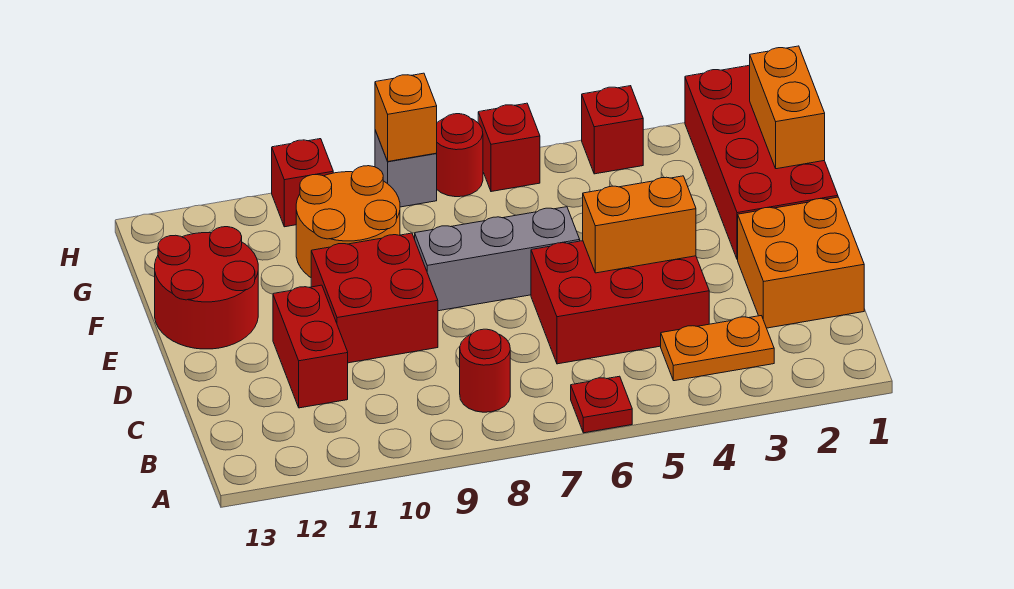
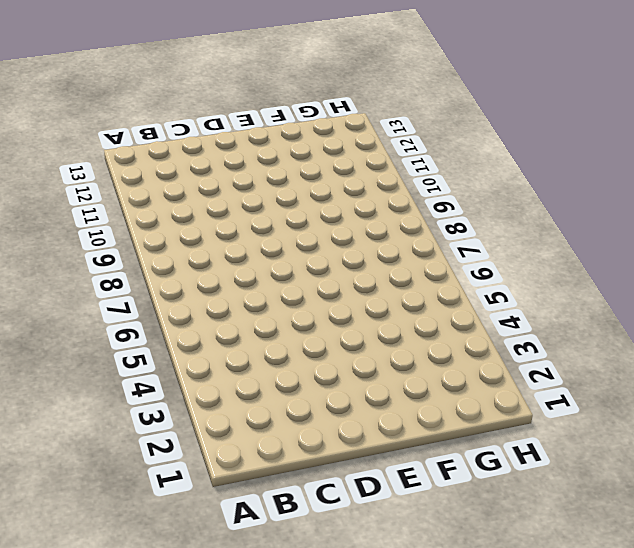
none -> red 1x1 plate [571,376,632,433]
none -> orange 1x2 plate [661,316,774,381]
none -> red 1x1 round brick [460,329,510,412]

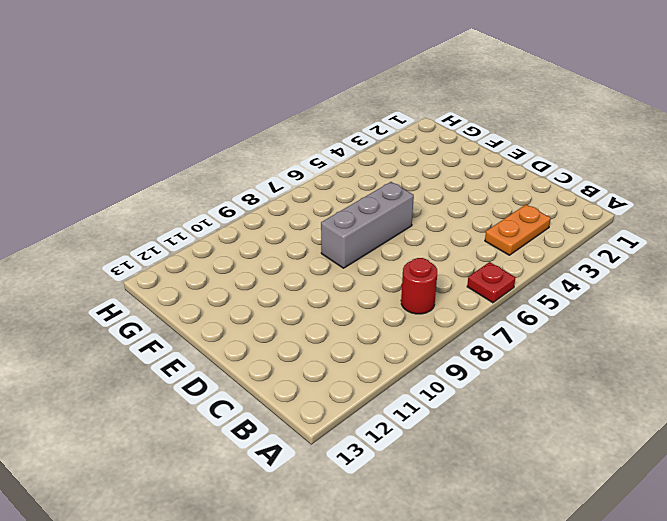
none -> orange 2x2 brick [738,197,864,328]
none -> red 2x3 brick [531,241,709,364]
none -> red 1x2 brick [273,285,348,408]

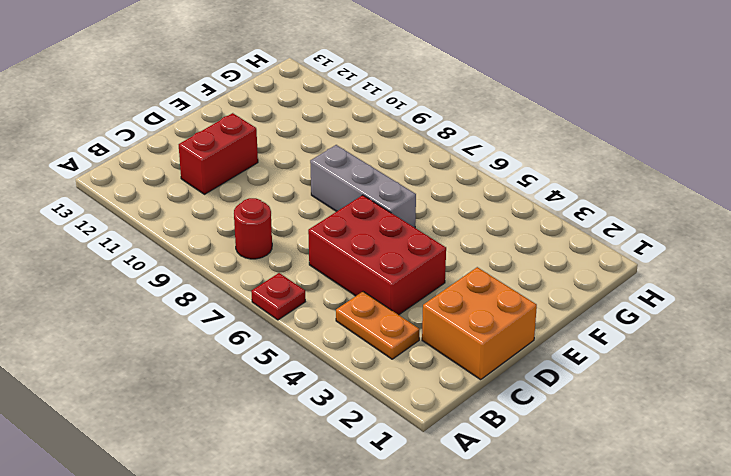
none -> red 2x2 brick [311,233,438,363]
none -> red 2x4 brick [685,65,838,260]
none -> red 2x2 round brick [155,227,258,349]

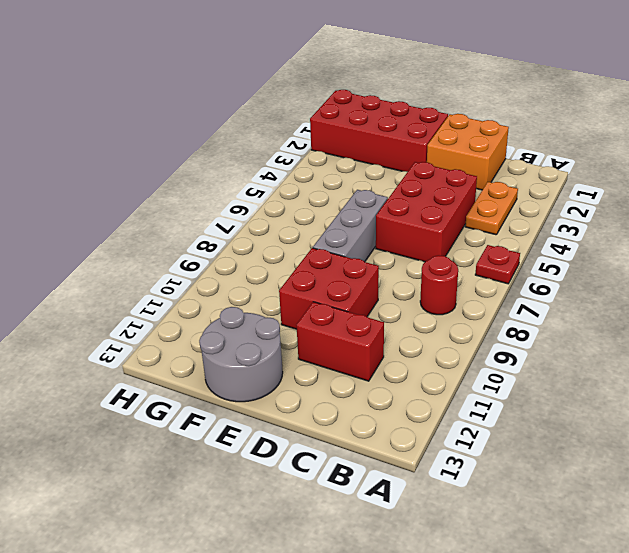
grey 2x2 round brick [199,307,283,402] -> red 2x2 round brick [155,227,258,349]
none -> orange 2x2 round brick [296,166,400,277]
none -> red 1x1 brick [582,86,643,174]
none -> red 1x1 brick [478,103,540,192]

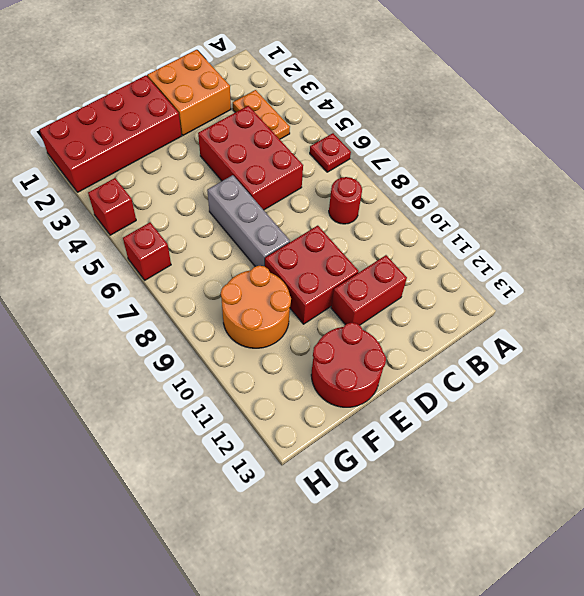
none -> red 1x1 round brick [436,114,483,197]
none -> grey 1x1 brick [375,130,437,207]
none -> red 1x1 brick [272,139,333,227]

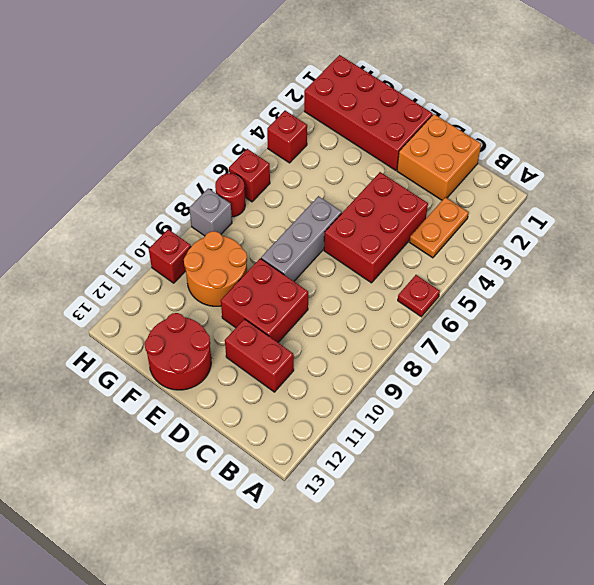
none -> red 1x1 round brick [460,329,510,412]
none -> orange 1x2 brick [583,176,696,273]
none -> orange 1x2 brick [750,46,825,169]

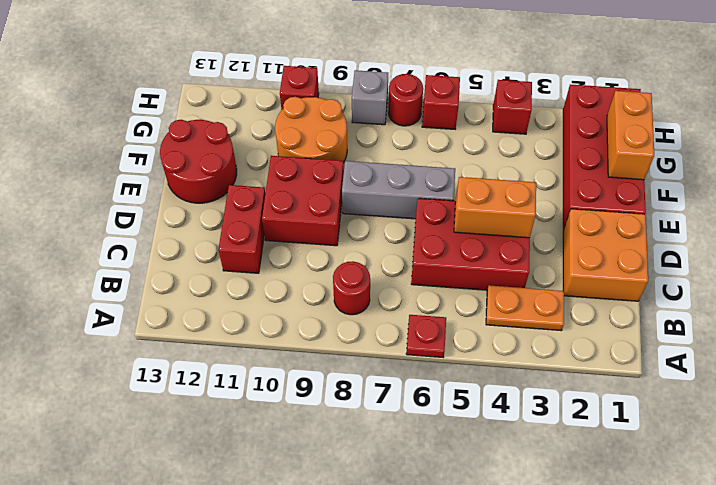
none -> orange 1x1 brick [375,73,437,161]

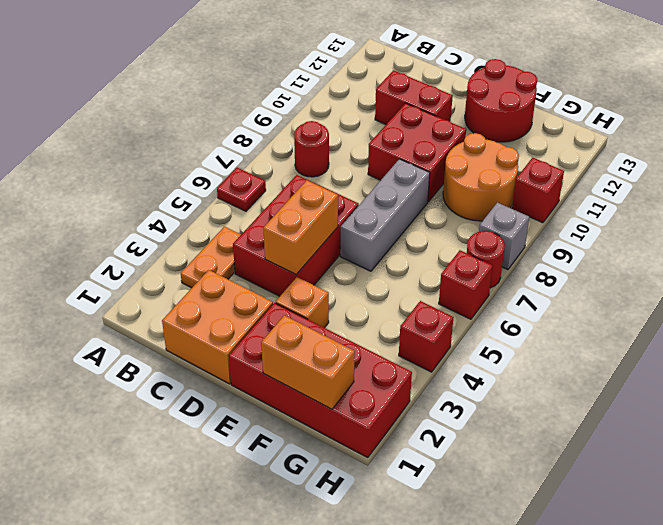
orange 1x1 brick [276,277,329,328] -> orange 1x1 brick moved to [375,73,437,161]

